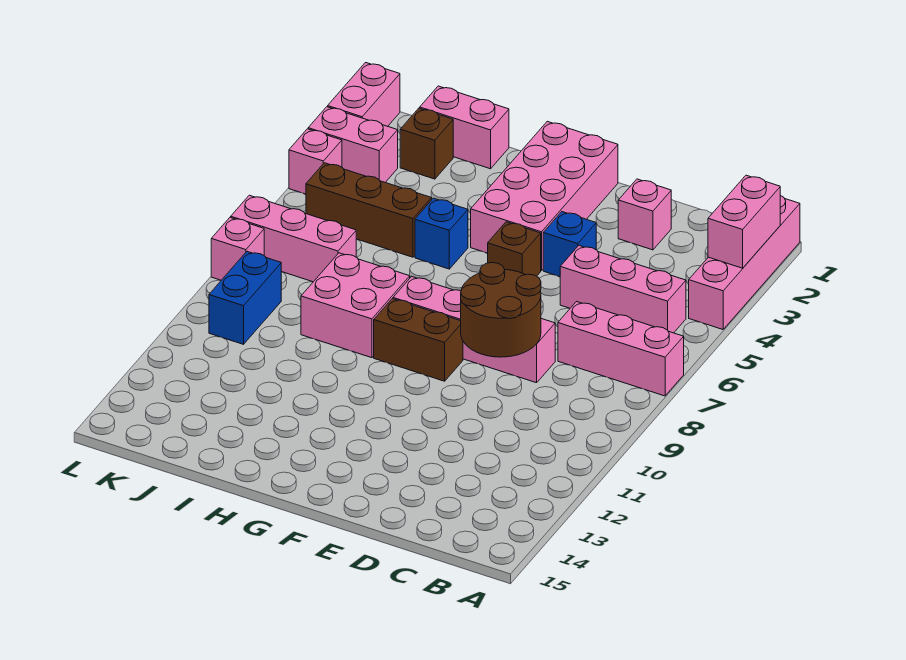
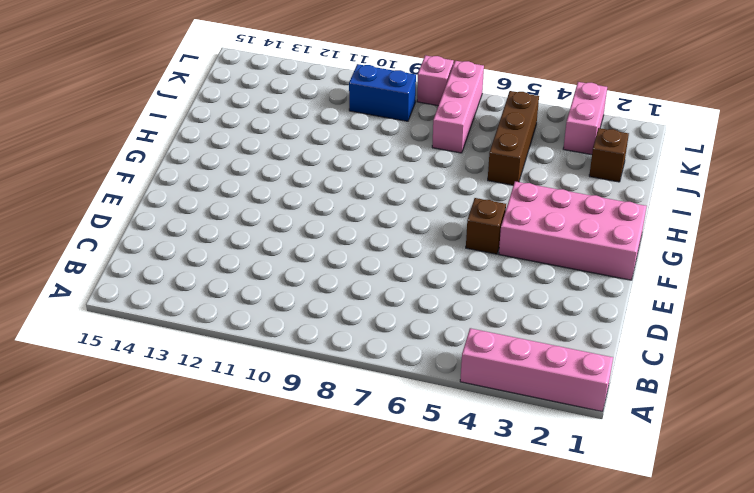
none -> pink 1x3 brick [558,302,684,396]
none -> pink 1x3 brick [560,246,686,333]
none -> pink 1x1 brick [618,179,671,250]

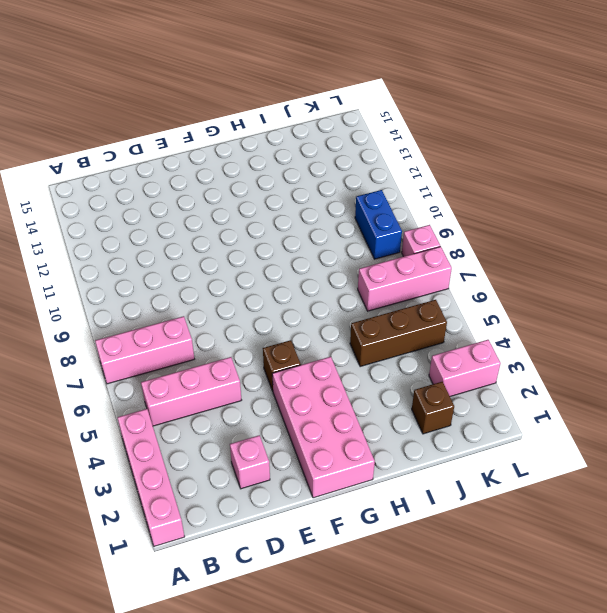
none -> pink 1x4 brick [393,276,555,383]
none -> blue 1x1 brick [543,212,596,277]
none -> brown 1x2 brick [374,299,463,381]

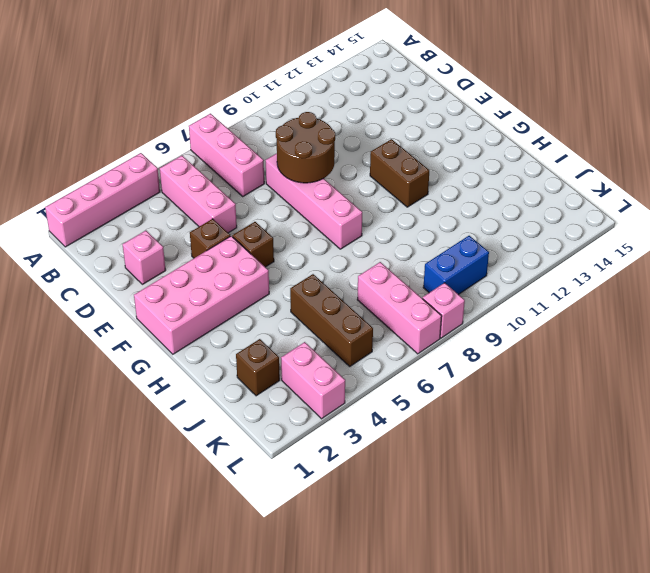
brown 1x1 brick [190,219,230,258] -> blue 1x1 brick [543,212,596,277]
brown 1x2 brick [370,139,429,207] -> brown 1x2 brick moved to [374,299,463,381]
none -> blue 1x1 brick [415,198,468,269]
none -> pink 2x2 brick [301,253,410,358]
none -> pink 1x2 brick [420,86,509,169]

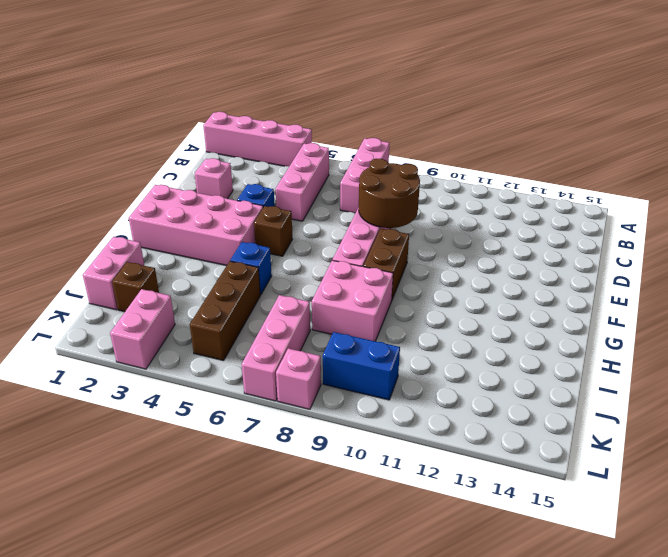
none -> pink 1x2 brick [328,63,400,126]
none -> pink 1x1 brick [289,129,342,194]
none -> pink 1x2 brick [708,175,780,268]

